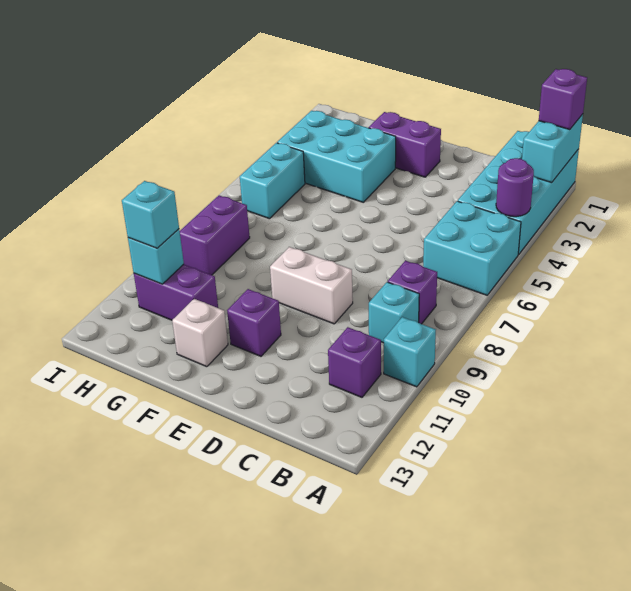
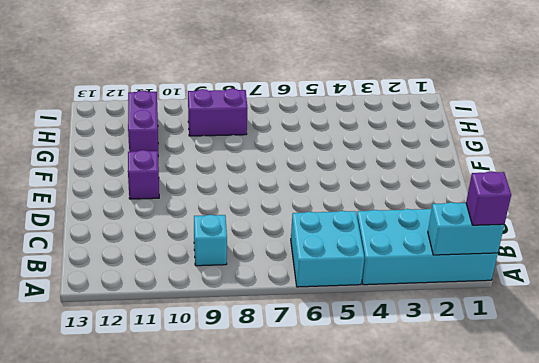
none -> cyan 1x1 brick [384,317,436,387]
none -> purple 1x1 brick [388,261,437,324]
none -> purple 1x1 brick [328,327,381,397]

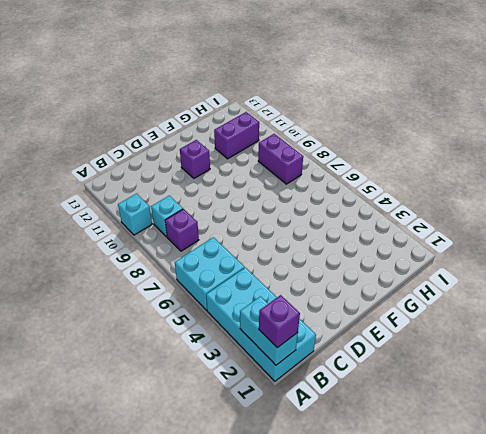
none -> purple 1x1 brick [328,327,381,397]
none -> white 1x2 brick [270,247,353,324]
none -> purple 1x2 brick [369,112,441,177]

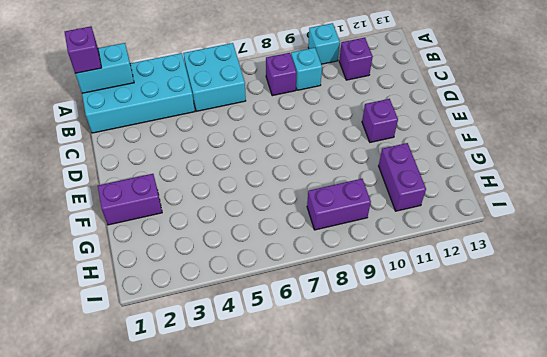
purple 1x2 brick [98,174,162,225] -> purple 1x2 brick turned to [369,112,441,177]
none -> white 1x2 brick [270,247,353,324]
none -> cyan 2x3 brick [277,111,396,202]
none -> white 1x1 brick [172,299,228,367]

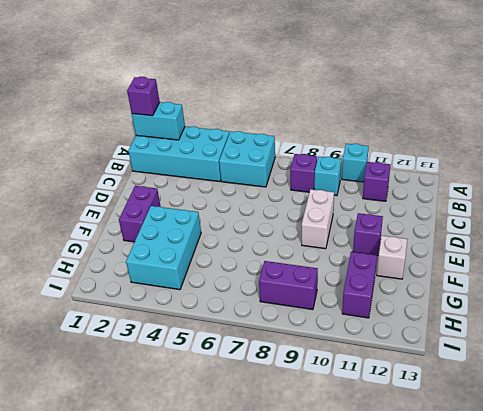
none -> cyan 1x2 brick [240,143,305,219]
none -> purple 1x1 round brick [496,158,534,217]
none -> cyan 1x1 brick [128,229,184,284]

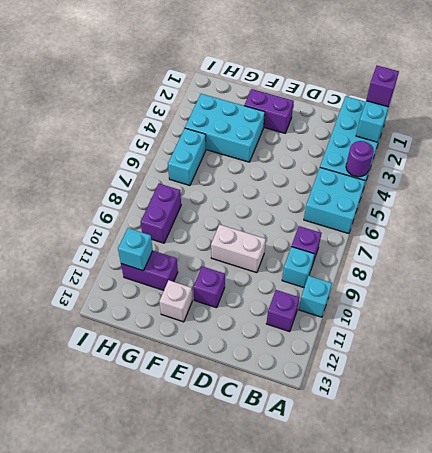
none -> cyan 1x1 brick [122,181,179,248]

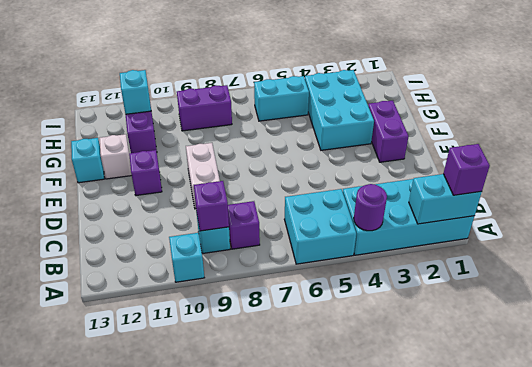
purple 1x1 brick [194,181,229,231] -> purple 1x1 brick moved to [328,327,381,397]
cyan 1x1 brick [71,138,104,183] -> cyan 1x1 brick moved to [122,181,179,248]

